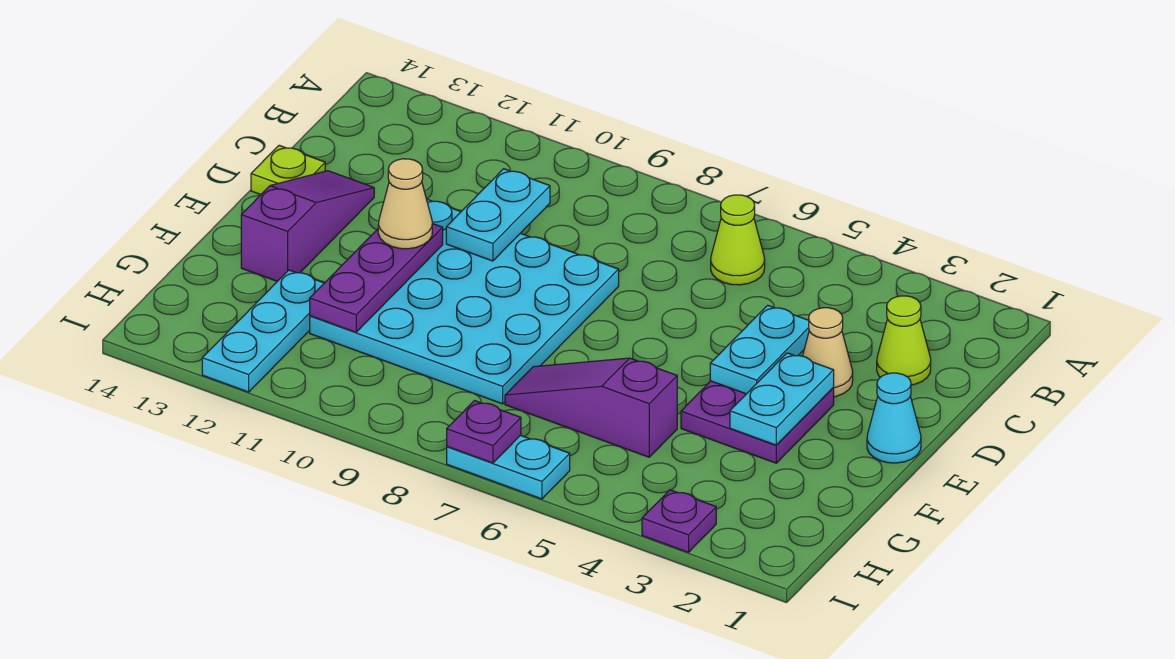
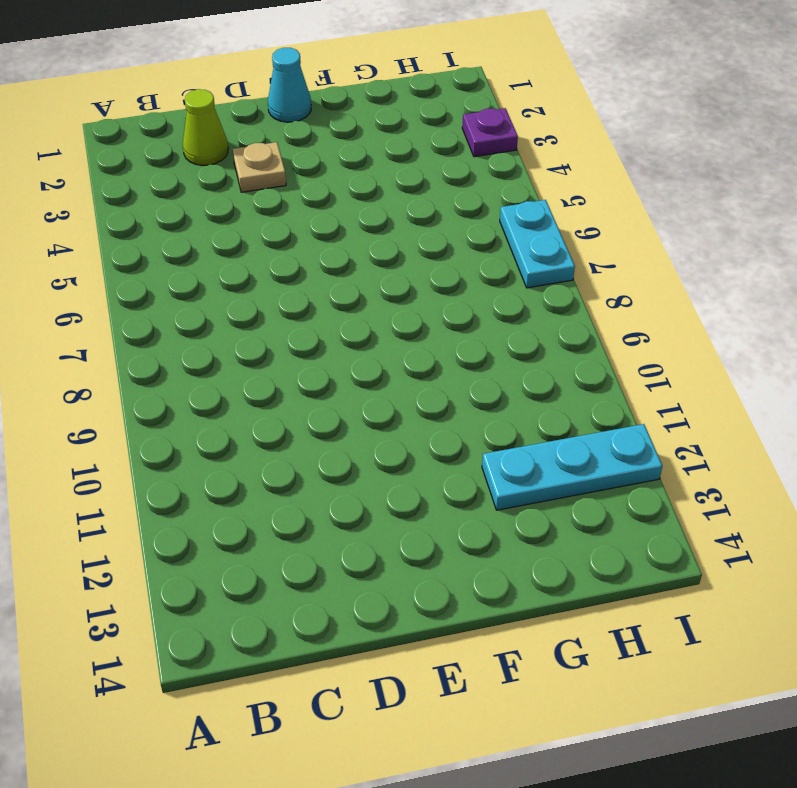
tan 1x1 plate [233,142,286,192] -> tan 1x1 cone [803,308,853,397]
none -> lime 1x1 cone [711,195,765,285]
none -> cyan 4x4 plate [310,199,619,404]
none -> purple 1x3 slope [241,171,374,281]

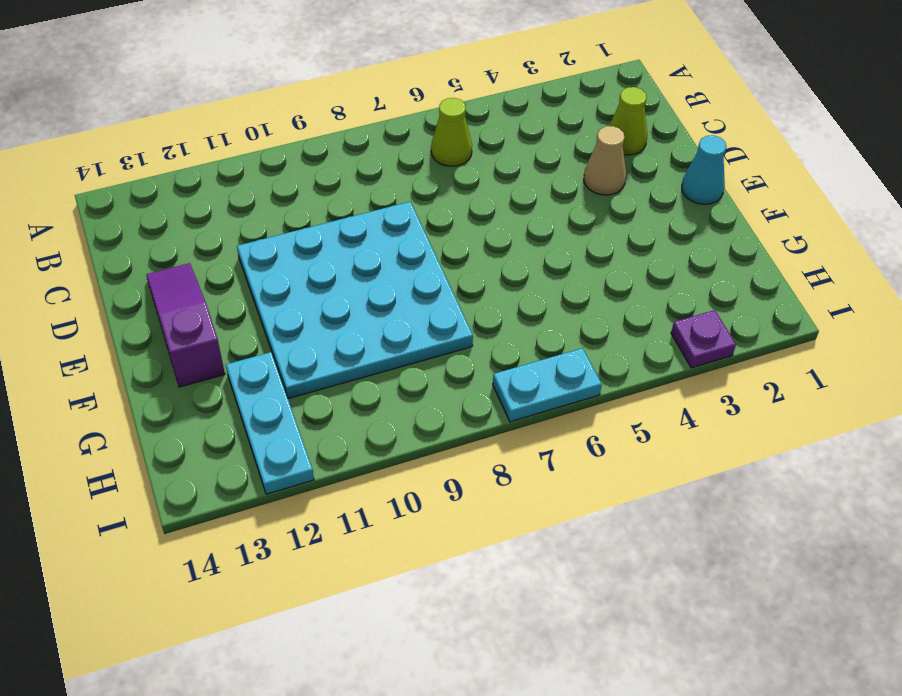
none -> lime 1x1 plate [251,145,325,195]
none -> purple 2x2 plate [681,381,834,463]
none -> purple 1x3 slope [505,358,677,457]

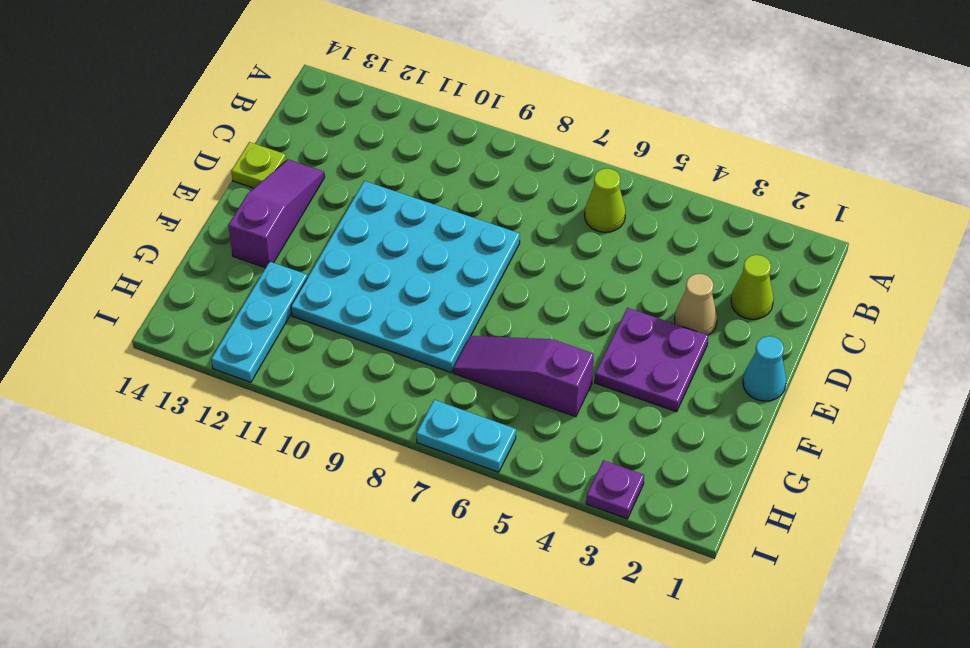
none -> cyan 1x2 plate [446,169,550,261]
none -> cyan 1x2 plate [710,305,809,394]
none -> cyan 1x2 plate [730,353,834,445]

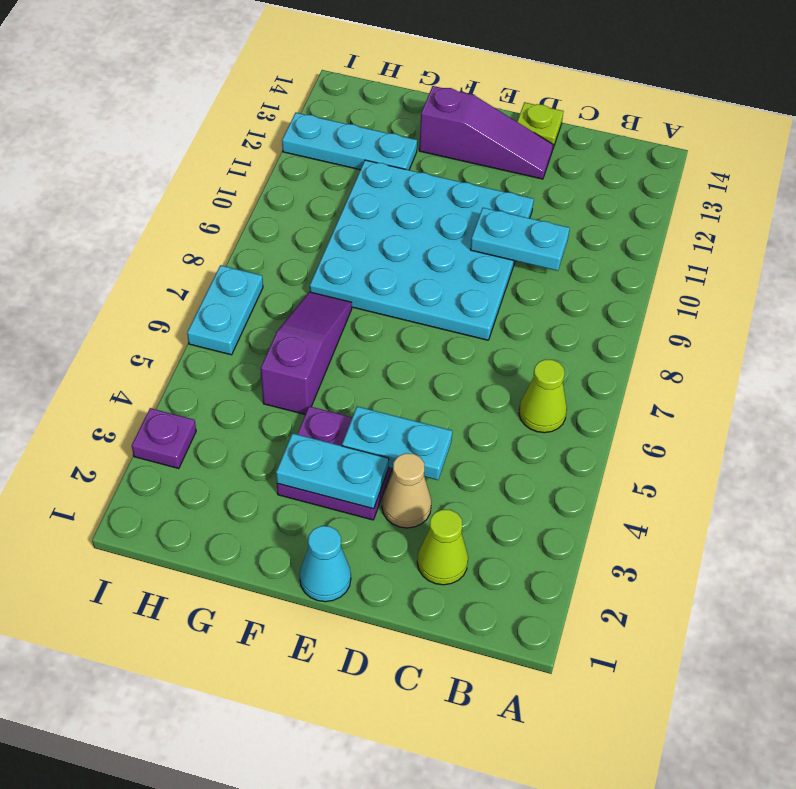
none -> purple 1x3 plate [310,224,443,332]
none -> purple 1x1 plate [447,401,521,463]
none -> tan 1x1 cone [378,159,432,249]

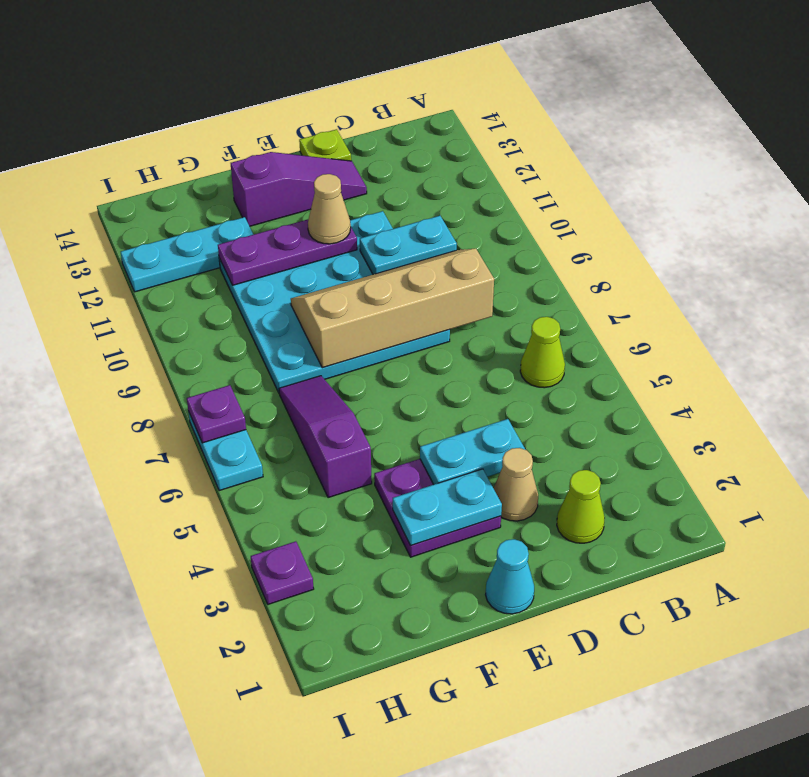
tan 2x4 slope [291,249,494,368] -> none

